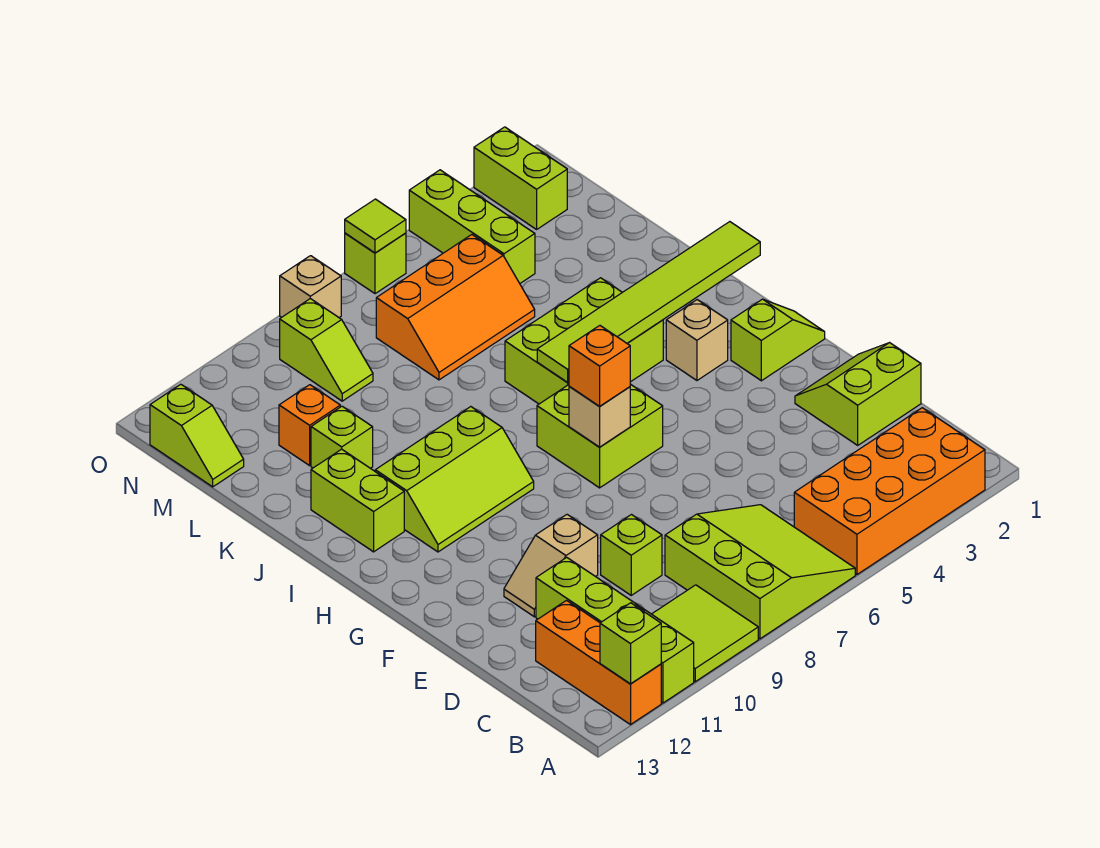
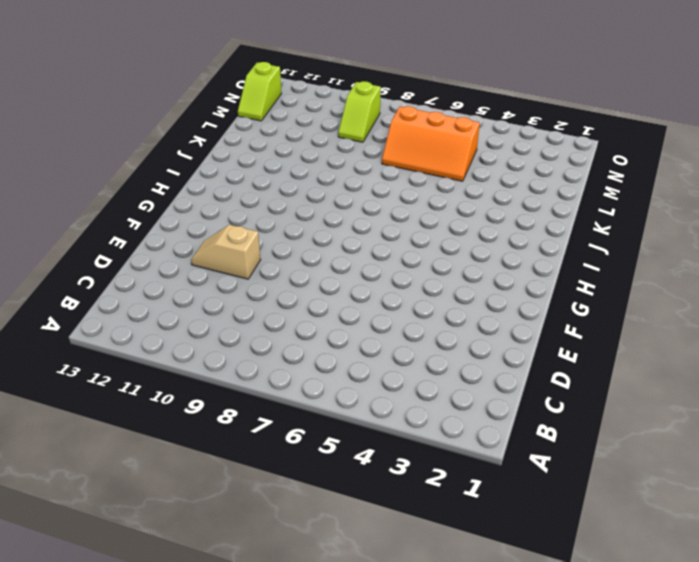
none -> orange 2x4 brick [794,408,985,574]
none -> lime 3x3 slope [665,505,855,639]
none -> lime 2x2 tile [652,585,758,682]

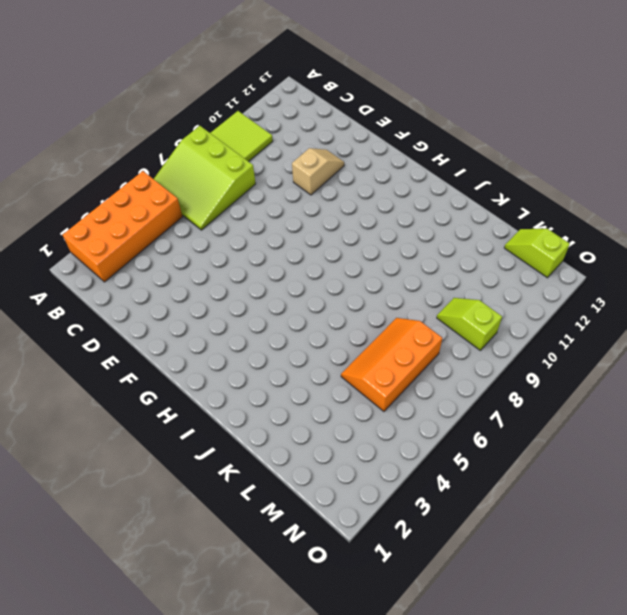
none -> lime 1x4 brick [536,557,694,703]
none -> orange 1x3 brick [536,601,661,725]
none -> lime 2x2 slope [795,343,921,445]

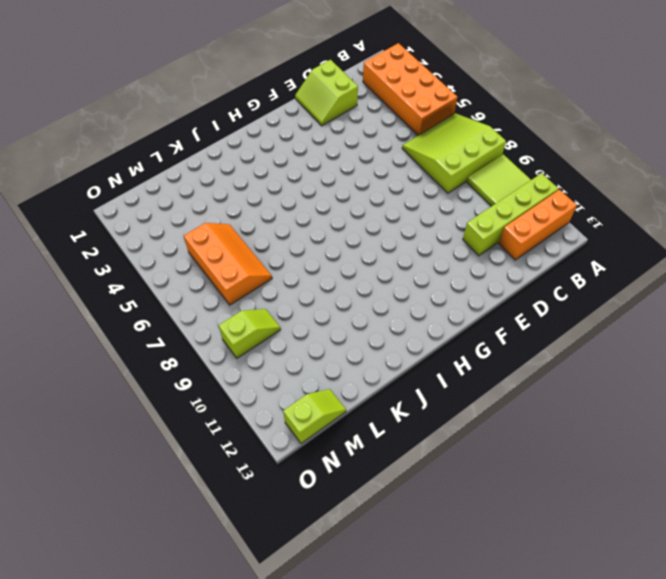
none -> lime 1x1 brick [601,515,662,595]
none -> tan 1x2 slope [504,515,598,617]
none -> lime 1x2 slope [731,299,825,381]

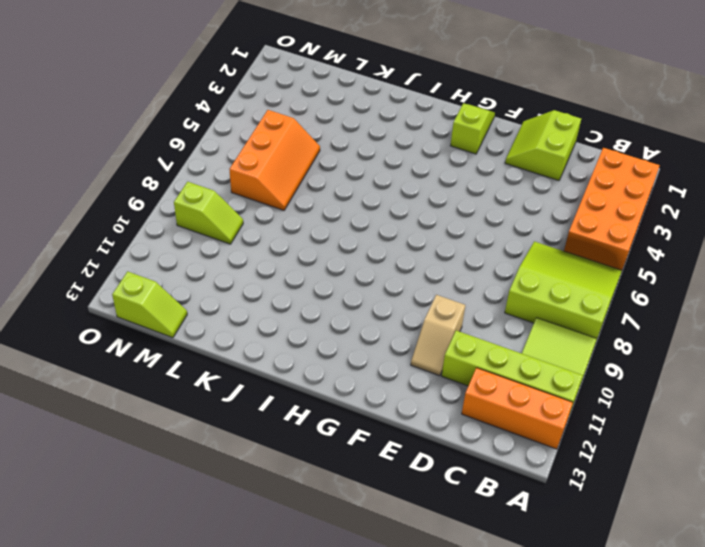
none -> lime 1x1 brick [601,515,662,595]
none -> lime 2x2 brick [537,384,663,488]
none -> tan 1x1 brick [666,300,728,380]

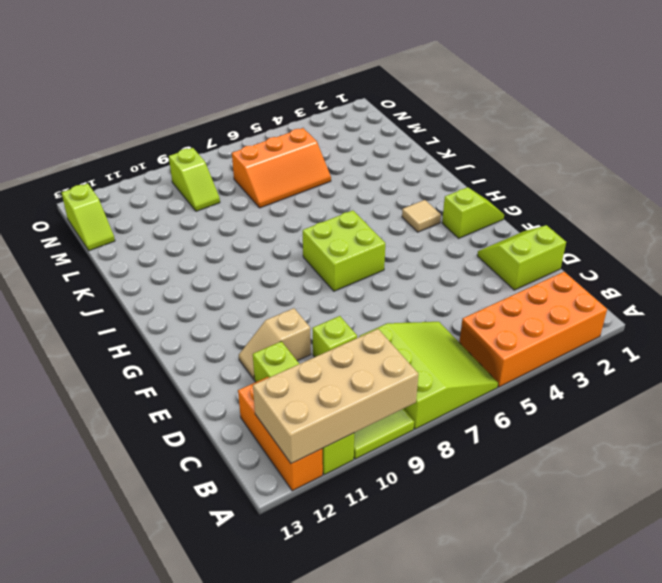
tan 2x4 brick [253,329,418,464] -> lime 1x1 brick [600,603,661,684]
tan 1x1 tile [402,200,441,232] -> tan 1x1 brick [666,300,728,380]
none -> lime 2x3 slope [375,407,534,552]
none -> lime 2x3 brick [505,278,663,404]
none -> lime 1x2 brick [311,449,404,552]

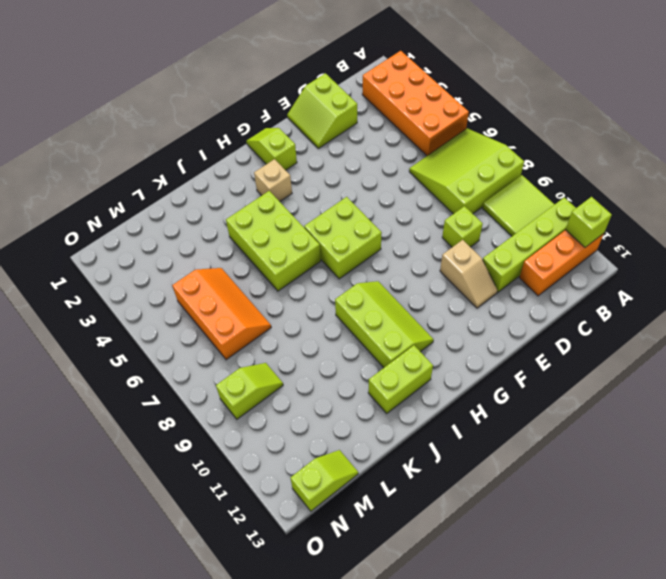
none -> lime 1x1 brick [311,406,373,468]
none -> orange 1x1 brick [279,385,340,466]
none -> lime 1x3 brick [409,170,535,283]

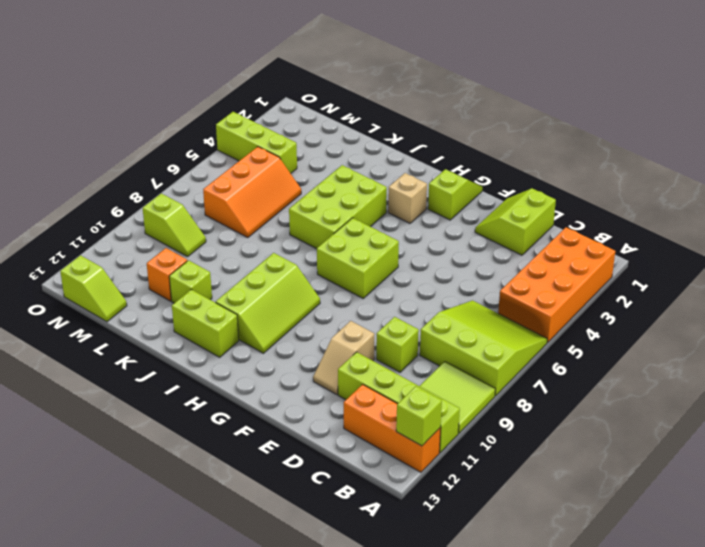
none -> lime 1x2 brick [474,127,567,229]
none -> lime 1x1 brick [345,233,406,294]
none -> tan 1x1 brick [280,256,341,317]

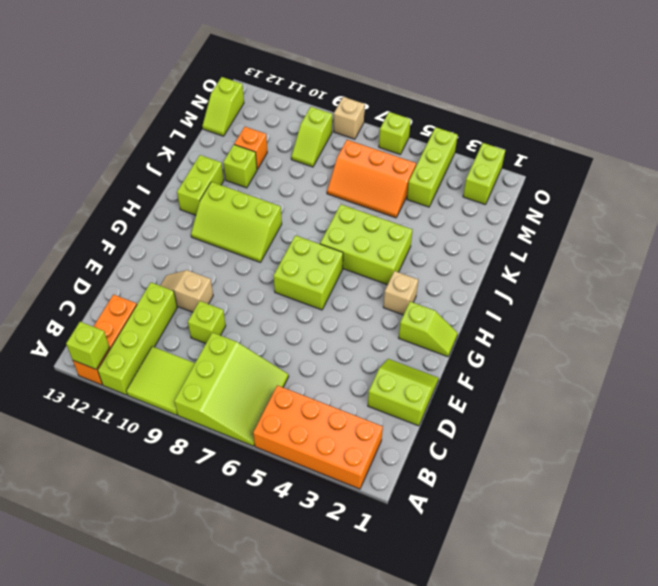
none -> tan 1x1 brick [569,387,630,447]
none -> lime 1x6 tile [537,222,760,383]
none -> lime 1x1 tile [345,199,406,253]

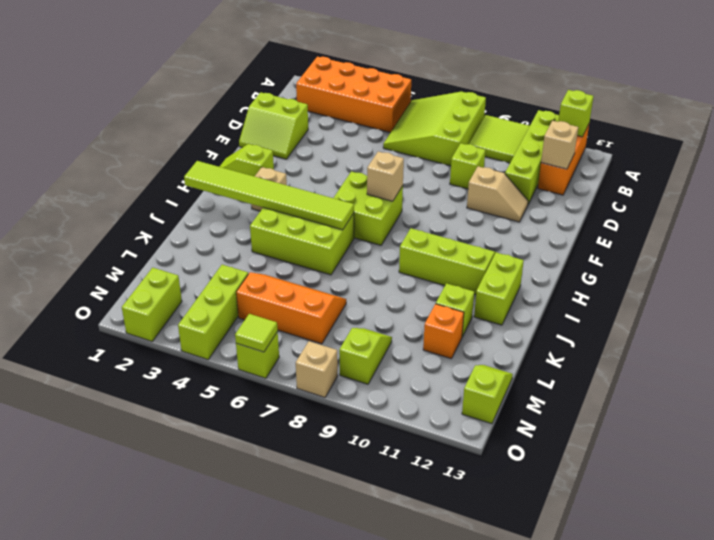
tan 1x1 brick [541,121,578,169] -> none
none -> orange 1x1 brick [569,326,630,406]

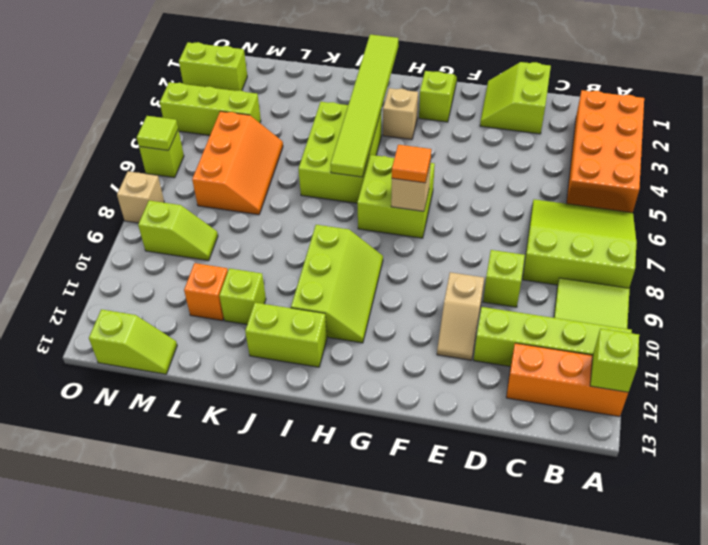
orange 1x1 tile [392,145,431,183] -> orange 1x1 brick [569,326,630,406]

